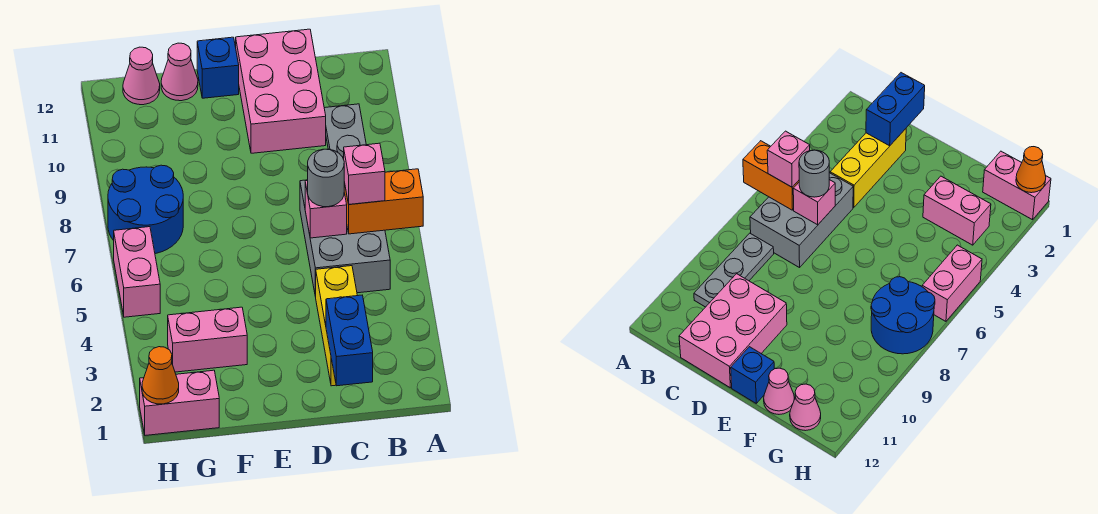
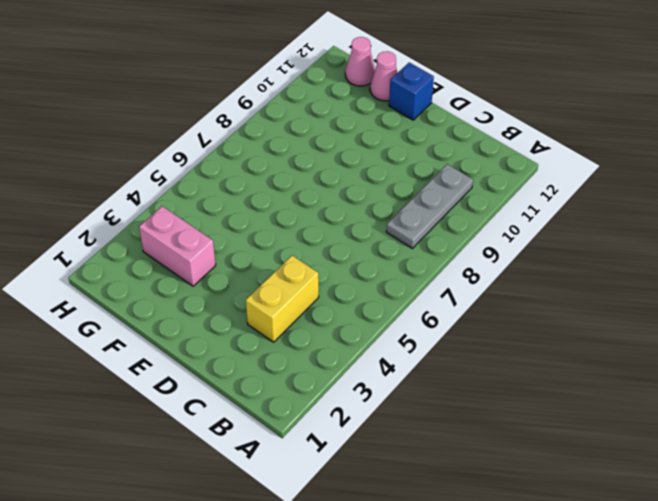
yellow 1x2 brick [246,256,319,342] -> yellow 1x3 brick [316,266,357,386]
none -> grey 2x3 brick [300,180,390,297]
none -> pink 2x3 brick [236,29,326,153]
none -> pink 1x2 brick [140,370,219,435]

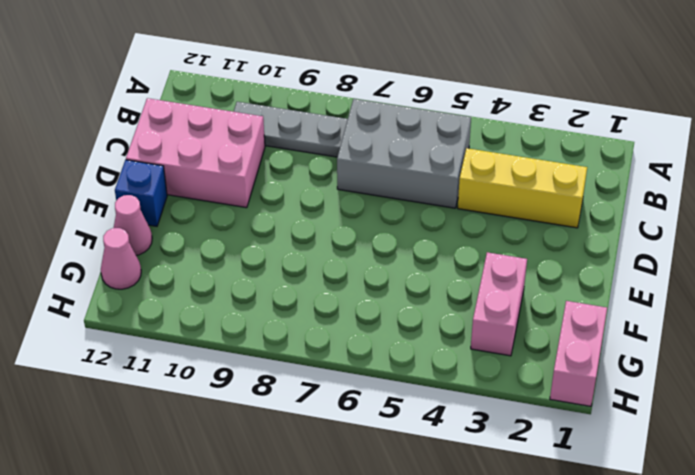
none -> blue 2x2 round brick [108,165,183,254]
none -> pink 1x2 brick [114,227,160,317]
none -> orange 1x2 brick [344,169,423,234]

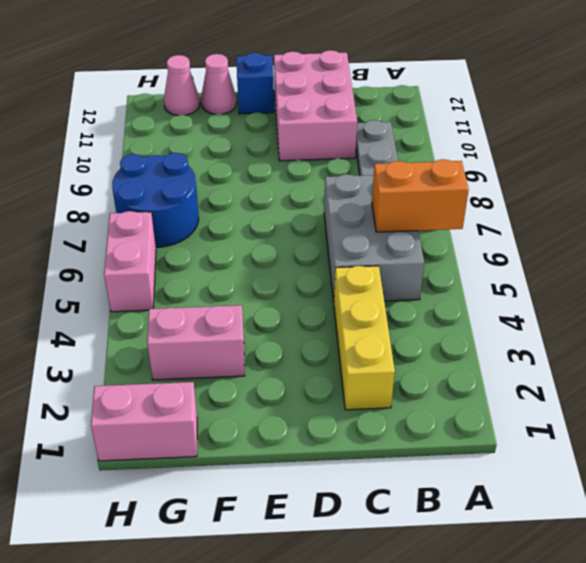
none -> blue 1x2 brick [326,295,373,386]
none -> pink 1x1 brick [305,180,347,238]
none -> orange 1x1 cone [142,347,179,404]

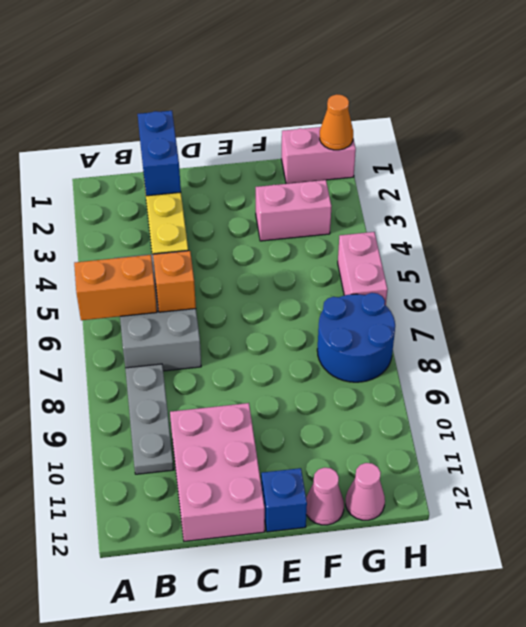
orange 1x1 brick [153,251,196,312] -> pink 1x1 brick [305,180,347,238]
none -> pink 1x1 brick [344,143,385,204]
none -> grey 1x1 round brick [308,149,344,207]

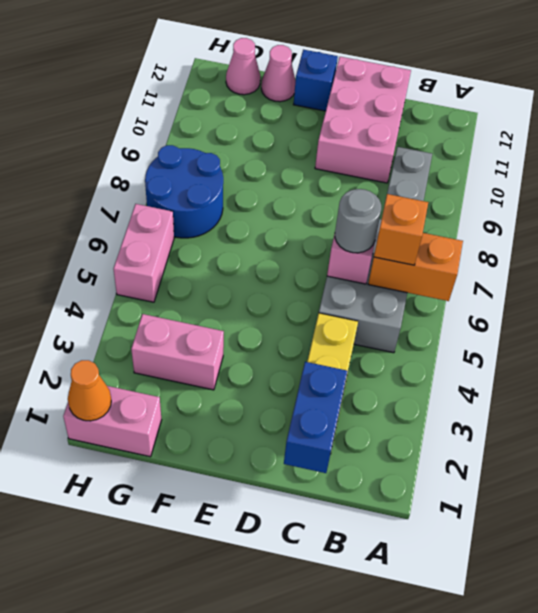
orange 1x1 brick [374,194,428,265] -> pink 1x1 brick [344,143,385,204]

